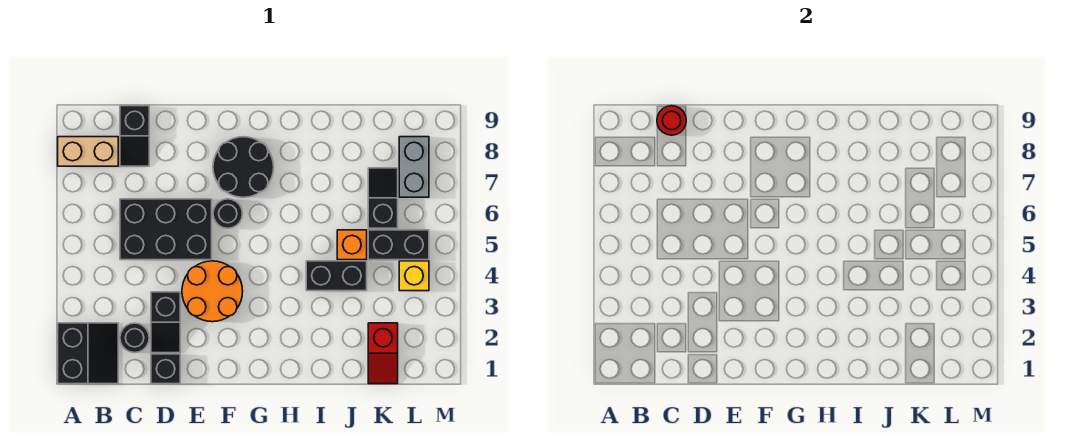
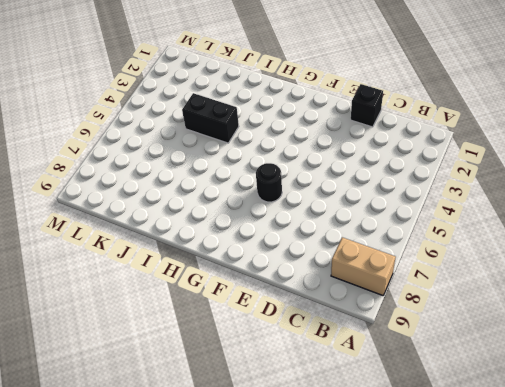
none -> black 2x2 slope [58,323,118,384]
none -> black 1x1 round brick [120,323,149,353]
none -> black 2x3 brick [120,199,212,260]

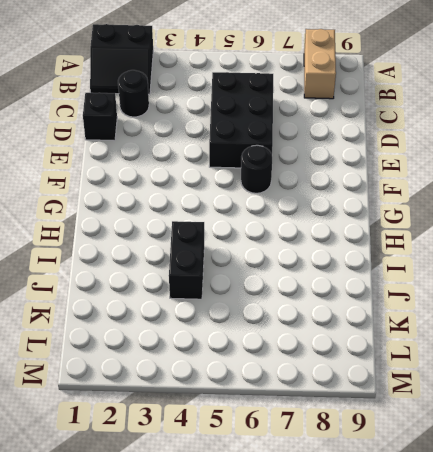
none -> black 1x2 slope [120,106,149,166]
none -> black 1x2 slope [151,292,180,353]
none -> orange 2x2 round brick [182,261,243,322]

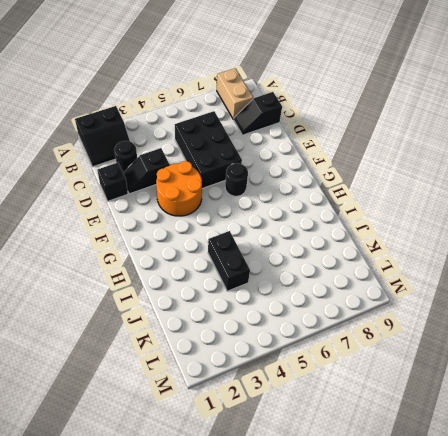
none -> black 2x2 round brick [213,137,274,197]
none -> orange 1x1 brick [337,230,367,260]
none -> red 1x2 slope [368,323,398,384]

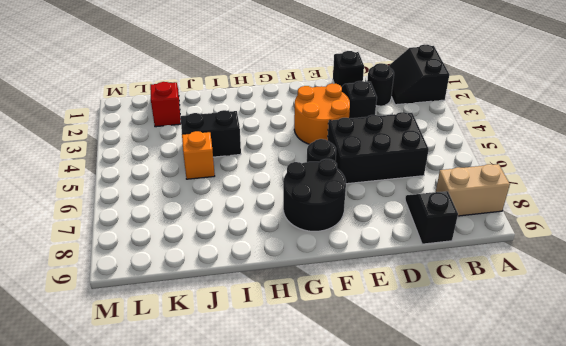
none -> black 1x2 brick [368,230,429,260]
none -> black 1x2 slope [368,168,398,228]
none -> yellow 1x1 brick [399,261,429,291]

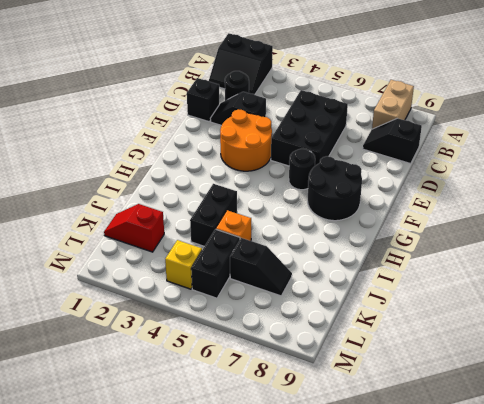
none -> grey 1x2 brick [399,137,429,197]
none -> red 1x1 round brick [657,106,686,135]

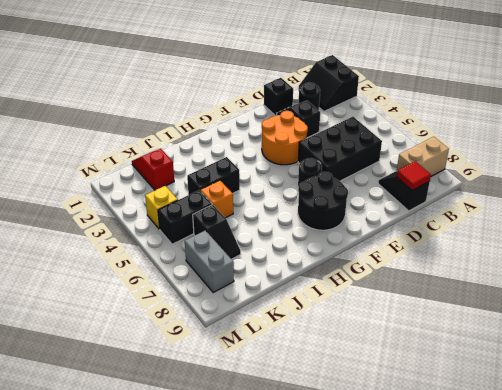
red 1x1 tile [397,161,431,190] -> red 1x1 round brick [657,106,686,135]

